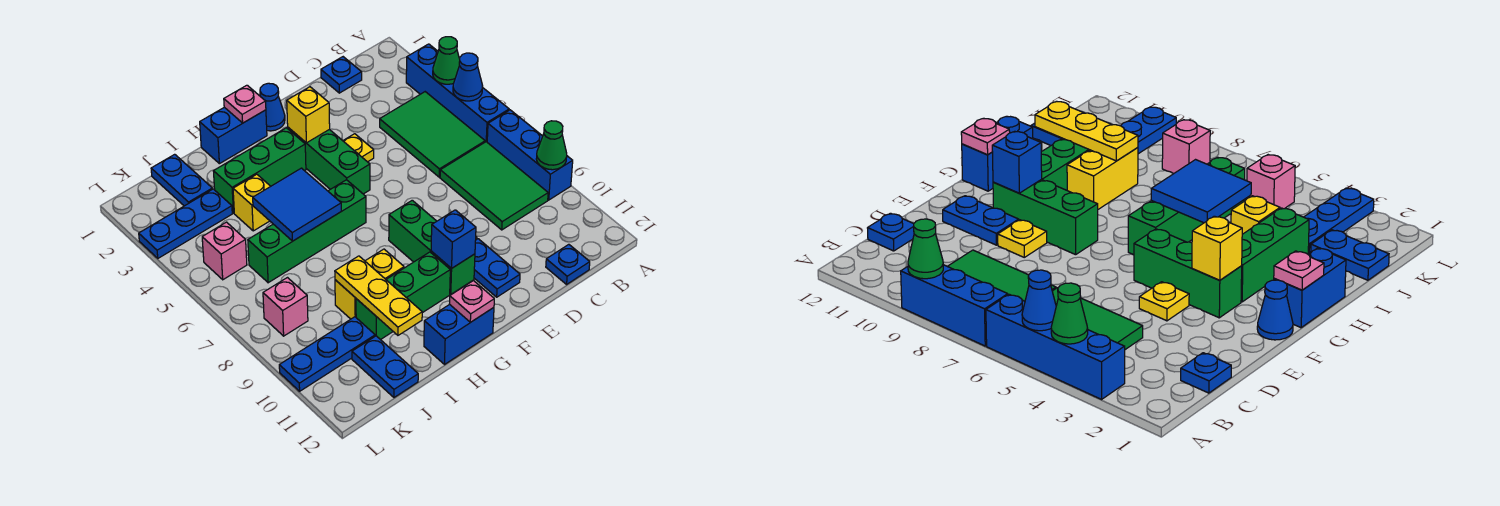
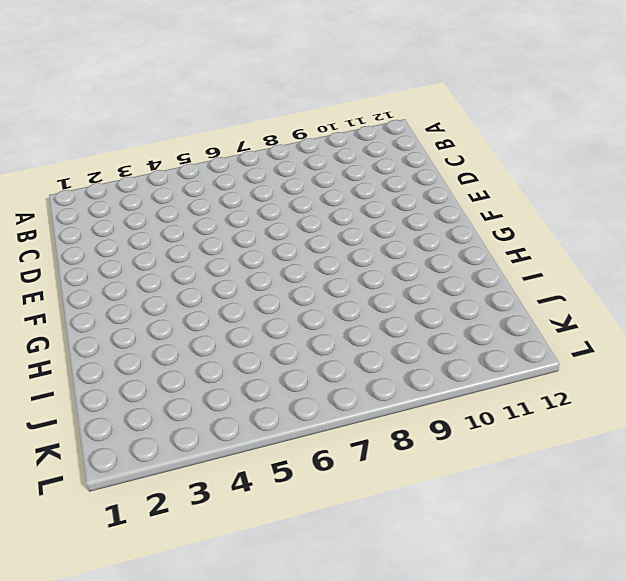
none -> blue 1x4 brick [406,44,509,142]
none -> blue 1x3 brick [487,110,573,200]
none -> green 2x3 tile [380,92,485,177]
none -> green 2x3 tile [440,142,548,230]

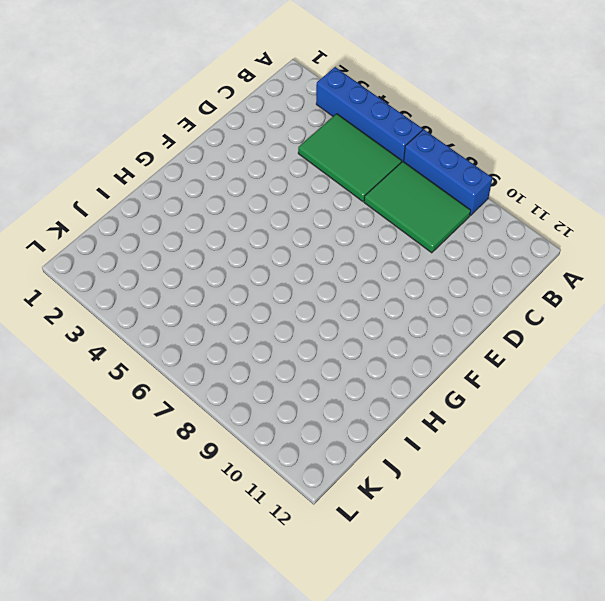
none -> blue 1x1 plate [321,57,362,93]
none -> blue 1x1 plate [546,244,590,284]
none -> yellow 1x1 plate [343,134,374,162]
none -> yellow 1x1 plate [998,220,1047,257]

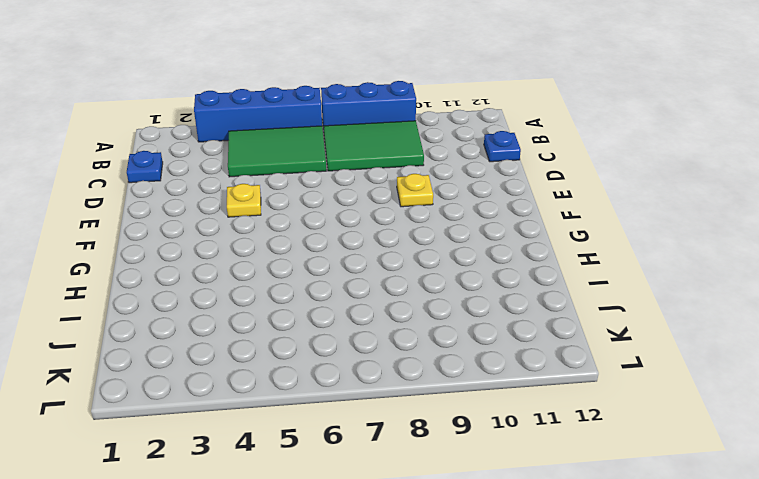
none -> blue 1x2 plate [474,239,520,297]
none -> blue 1x1 cone [260,83,285,131]
none -> green 1x3 brick [288,128,370,194]
none -> green 1x3 brick [389,200,475,294]

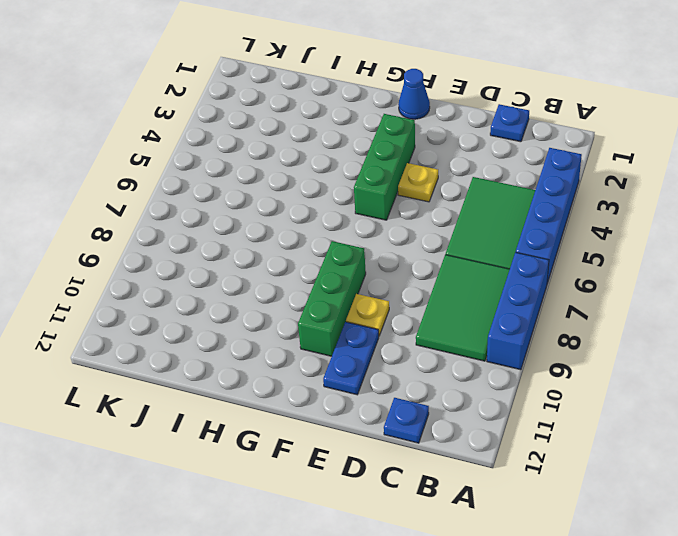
none -> blue 1x2 brick [200,107,267,164]
none -> green 1x3 brick [213,128,306,213]
none -> green 1x4 brick [248,180,366,283]
none -> green 1x3 brick [356,252,450,340]

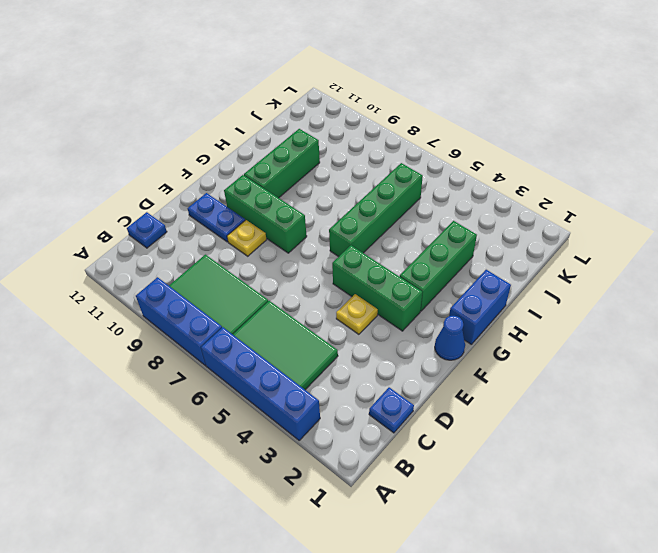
none -> blue 1x2 brick [424,304,494,364]
none -> yellow 1x2 brick [335,249,404,319]
none -> yellow 1x1 brick [233,174,270,231]
none -> blue 1x2 plate [151,154,212,206]

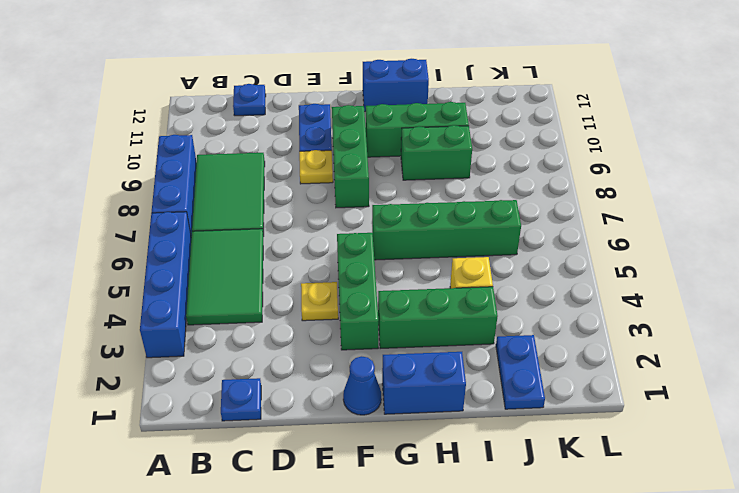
green 1x2 brick [401,125,472,180] -> yellow 1x2 brick [335,249,404,319]
none -> blue 1x3 plate [139,189,232,258]
none -> blue 1x3 plate [279,317,375,391]
none -> blue 1x2 plate [352,336,418,397]
none -> pink 1x1 brick [202,222,247,280]

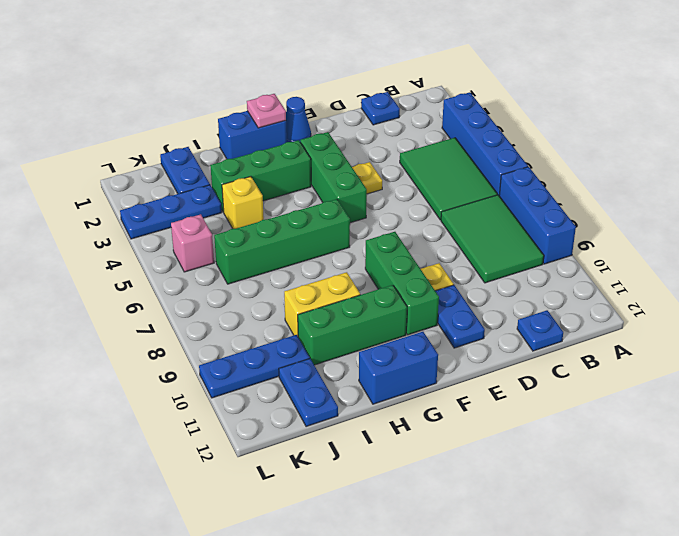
none -> pink 1x1 brick [263,278,308,336]
none -> green 1x1 cone [433,37,460,84]
none -> blue 1x1 cone [453,53,483,101]
none -> green 1x1 cone [536,121,567,170]

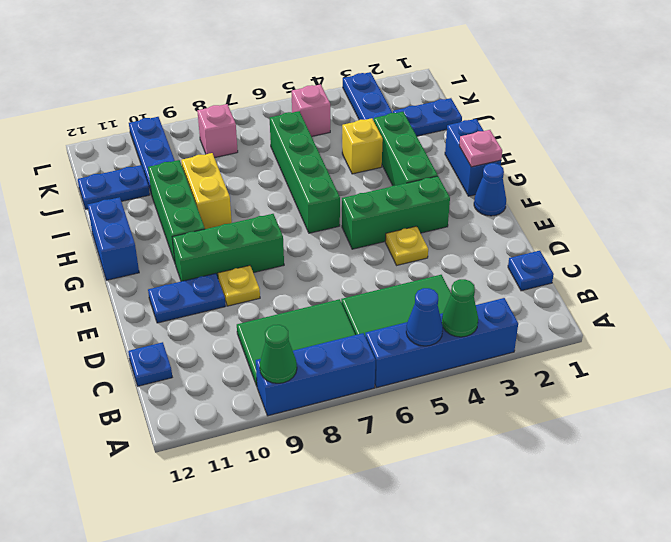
none -> yellow 1x1 brick [287,87,330,143]
none -> blue 1x1 brick [431,210,476,268]
none -> pink 1x1 plate [450,280,494,322]
none -> blue 2x2 tile [253,168,341,241]

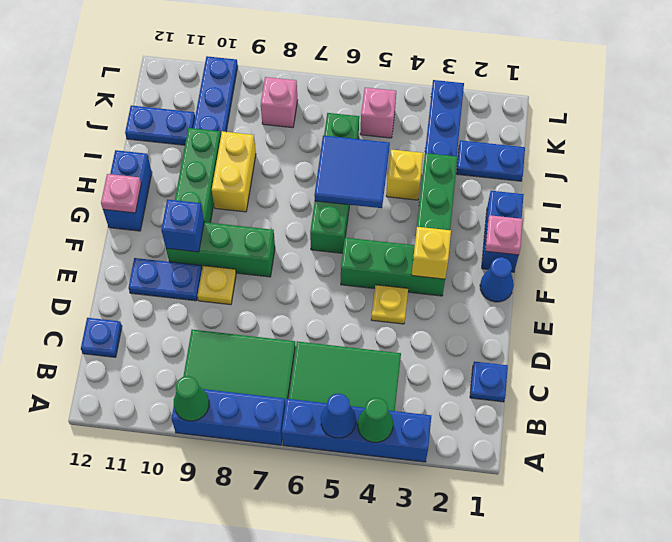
none -> yellow 1x3 plate [335,256,422,335]

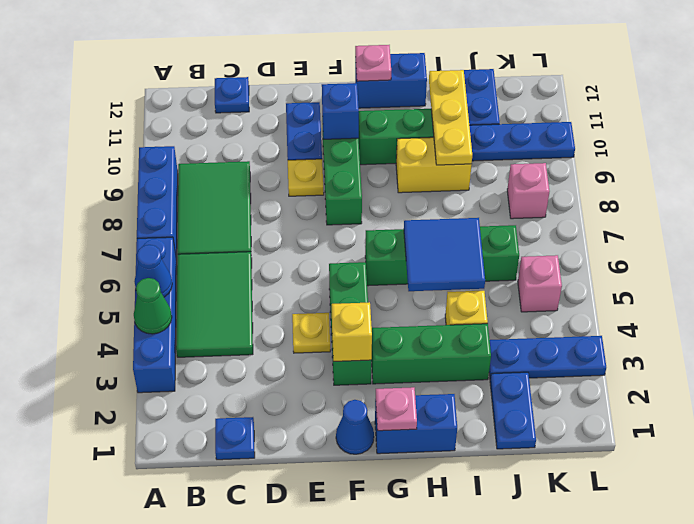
none -> green 1x1 cone [536,121,567,170]

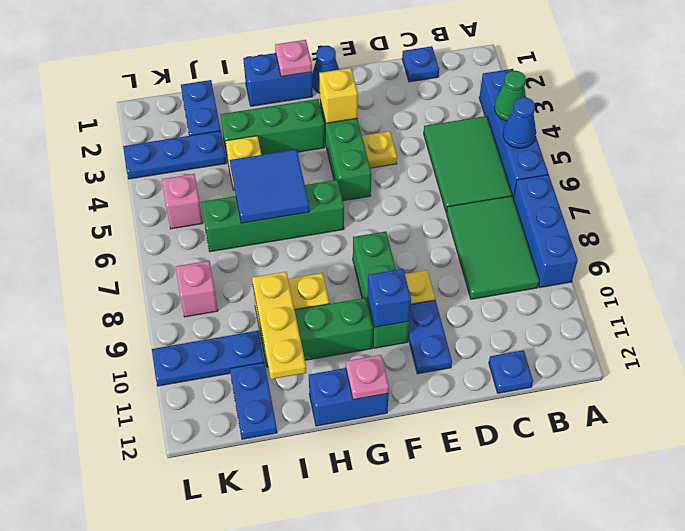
none -> green 1x1 cone [536,121,567,170]

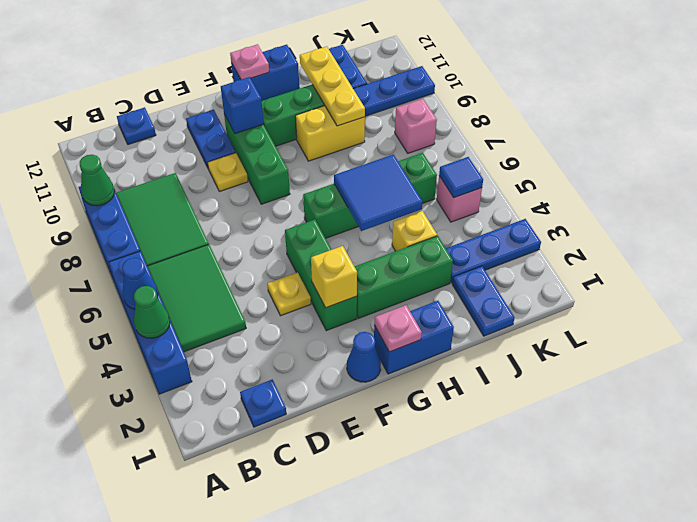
blue 1x1 tile [439,157,483,198] -> none

